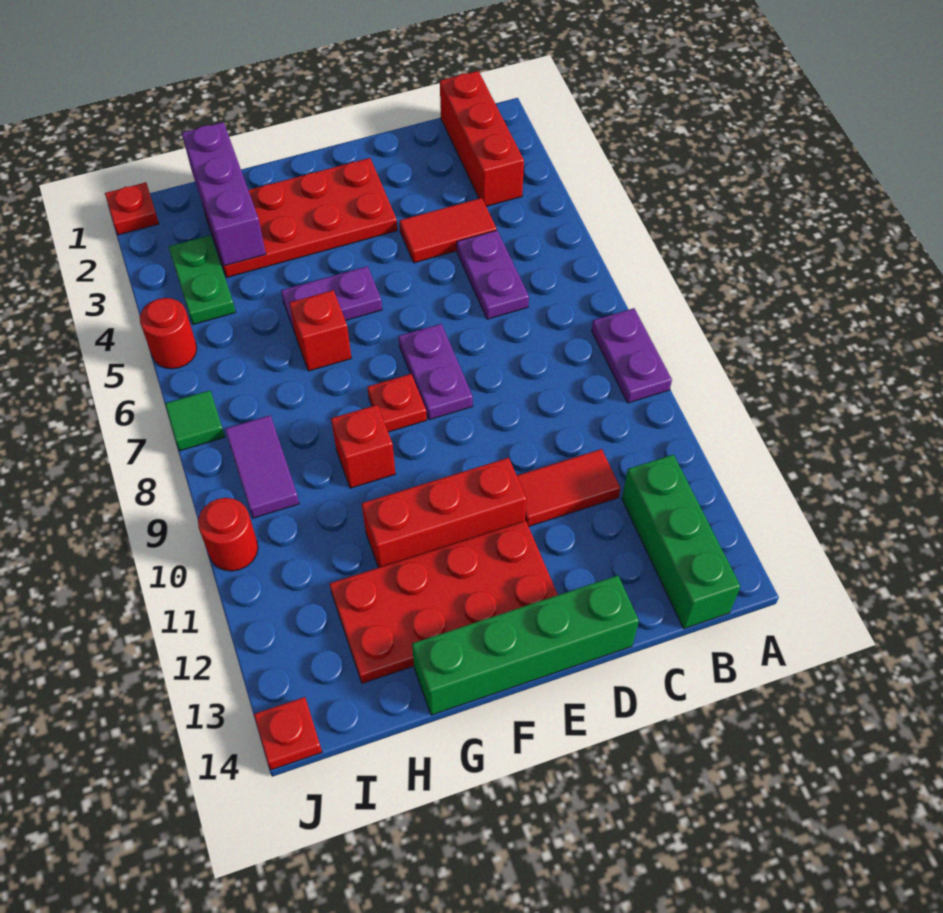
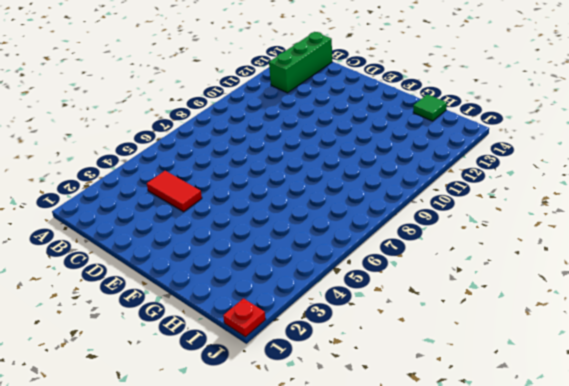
green 1x1 tile [413,94,447,121] -> green 1x1 tile moved to [165,391,225,451]
none -> purple 1x2 plate [592,308,672,403]
none -> red 1x3 brick [440,71,524,206]
none -> purple 1x2 plate [457,230,529,319]

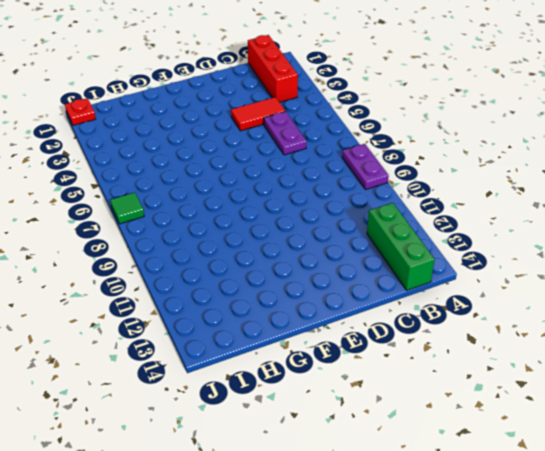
none -> red 1x2 tile [517,449,620,527]
none -> green 1x4 brick [412,575,639,715]
none -> red 2x4 plate [203,158,397,277]

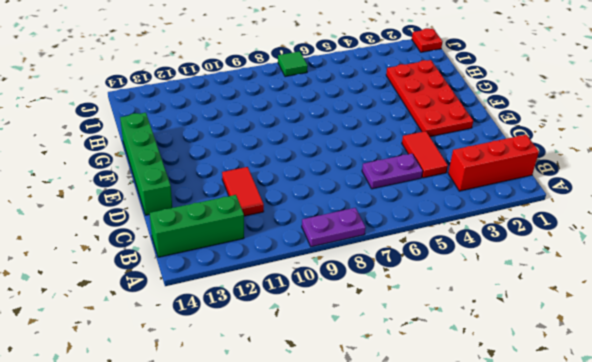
none -> purple 1x2 plate [399,324,473,420]
none -> red 1x3 brick [362,458,526,568]
none -> red 2x4 plate [330,521,558,683]

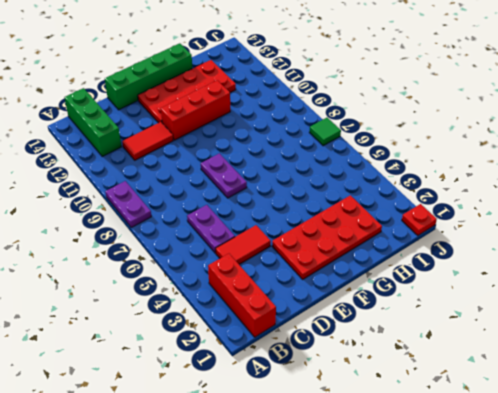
none -> purple 1x2 plate [281,266,382,333]
none -> red 1x1 plate [367,374,427,432]
none -> red 1x1 brick [289,290,351,371]

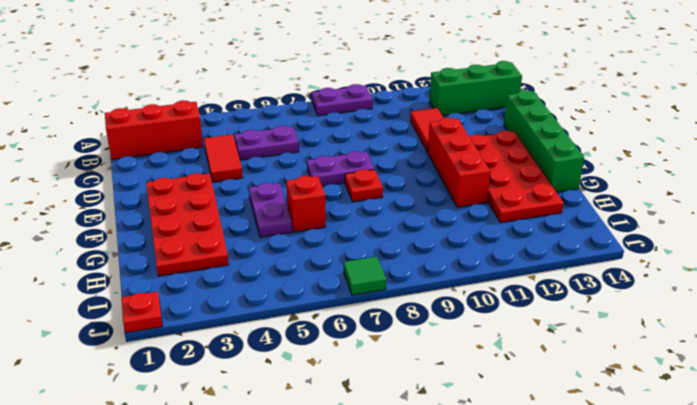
none -> red 1x1 brick [331,405,395,488]
none -> green 1x2 plate [169,235,236,324]
none -> purple 1x2 tile [225,415,299,518]

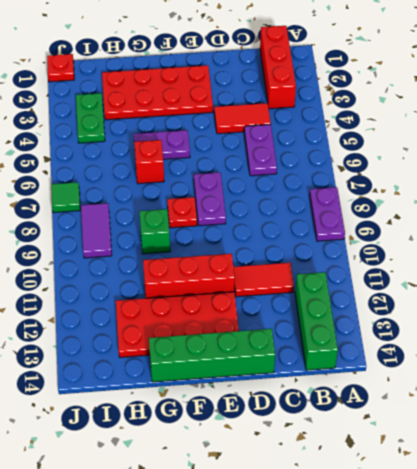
green 1x1 brick [139,209,170,254] -> red 1x1 brick [331,405,395,488]
none -> red 1x1 round brick [140,298,197,369]
none -> red 1x1 round brick [198,498,258,571]
none -> red 1x1 plate [254,697,322,770]

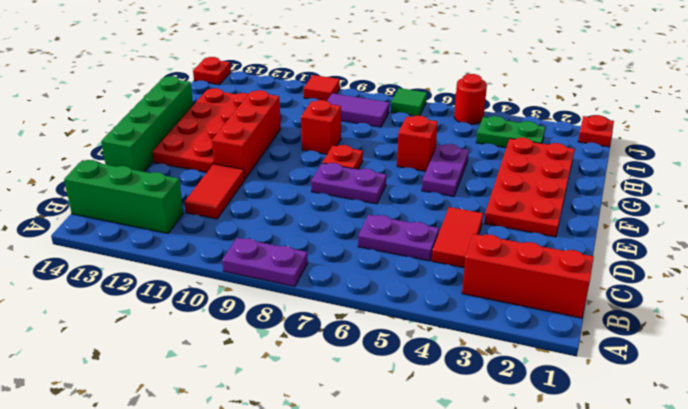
red 1x1 tile [304,75,340,101] -> red 1x1 round brick [198,498,258,571]
none -> purple 1x3 brick [182,122,266,266]

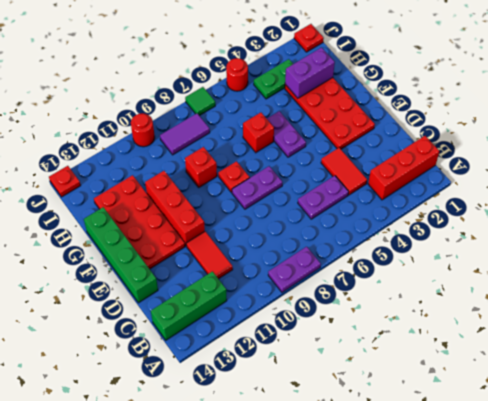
purple 1x2 brick [285,47,335,98] -> purple 1x3 brick [182,122,266,266]

